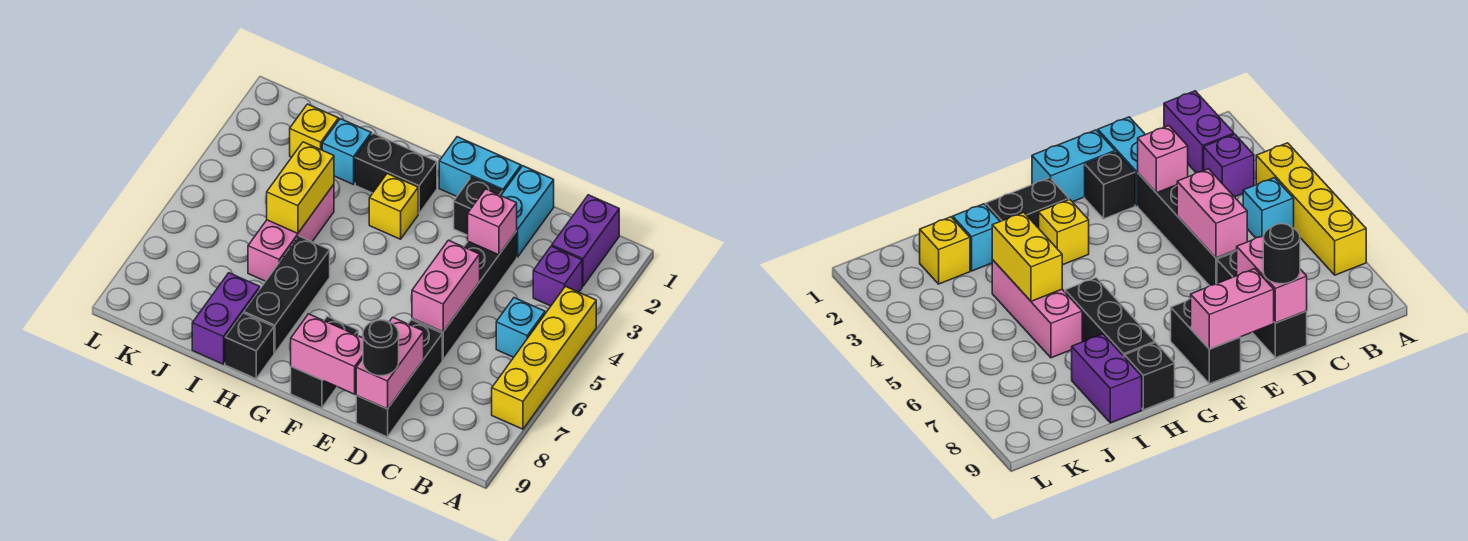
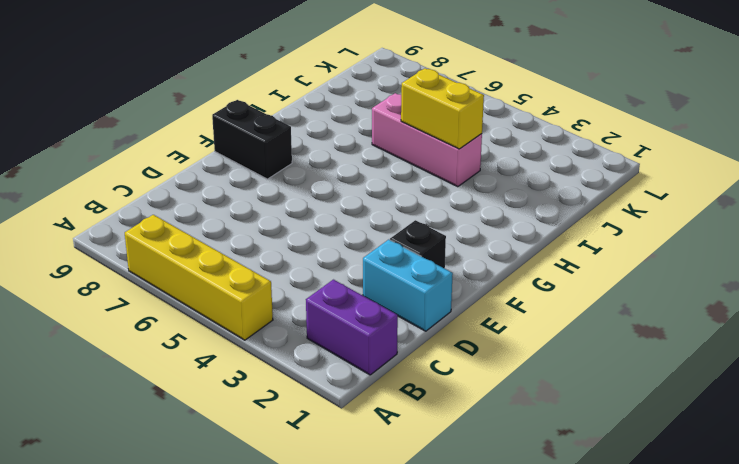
none -> purple 1x1 brick [533,246,582,306]
none -> cyan 1x1 brick [496,298,545,357]
none -> black 1x4 brick [412,231,517,360]

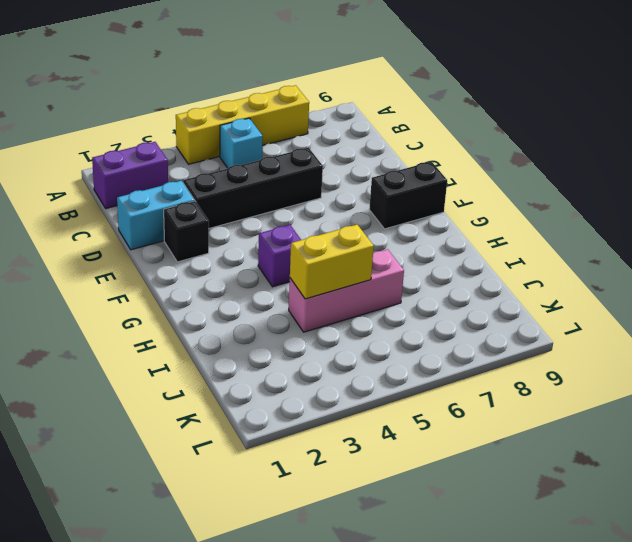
purple 1x1 brick [258,225,301,287] -> purple 1x1 brick moved to [533,246,582,306]
none -> black 1x3 brick [356,320,442,437]
none -> cyan 1x2 brick [439,137,521,196]
none -> black 1x2 brick [355,133,437,213]

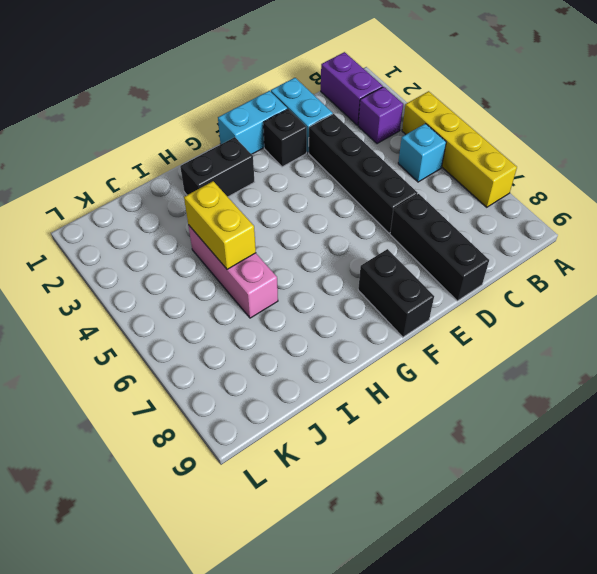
none -> yellow 1x1 brick [369,174,418,239]
none -> black 1x3 brick [244,236,330,353]
none -> black 1x1 brick [225,313,274,379]

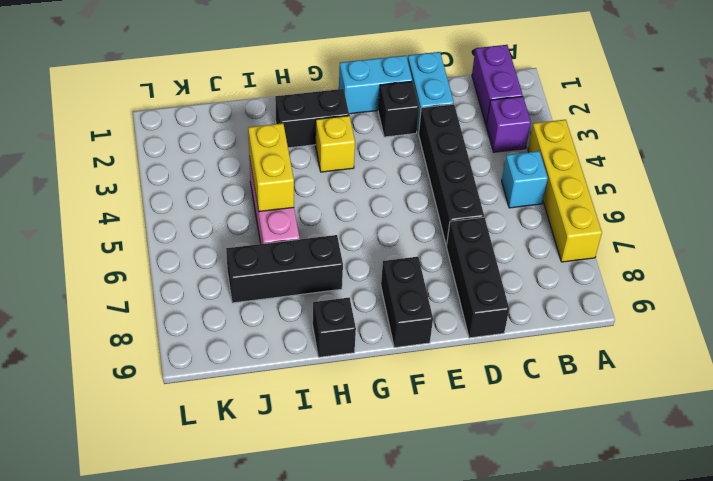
black 1x3 brick [226,235,343,303] -> black 1x3 brick turned to [244,236,330,353]
none -> cyan 1x1 brick [322,119,371,185]
none -> purple 1x2 brick [192,273,260,364]
none -> yellow 1x1 brick [290,104,339,157]

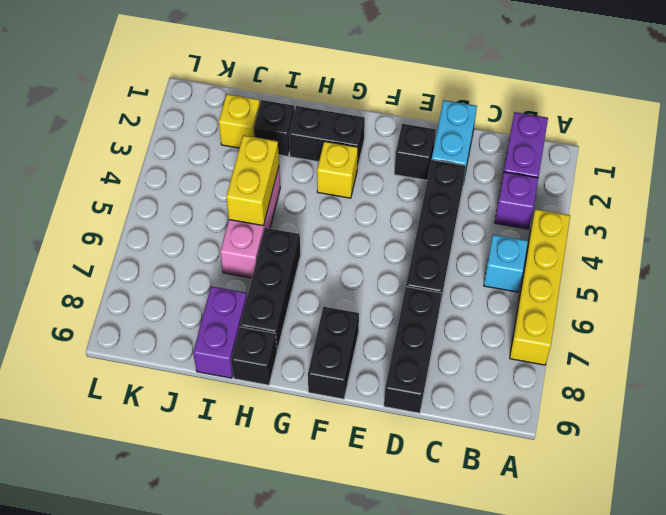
black 1x1 brick [254,100,295,156] -> cyan 1x1 brick [322,119,371,185]
none -> cyan 1x2 brick [439,137,521,196]
none -> pink 1x1 brick [468,189,517,255]
none -> pink 1x2 brick [412,240,480,332]

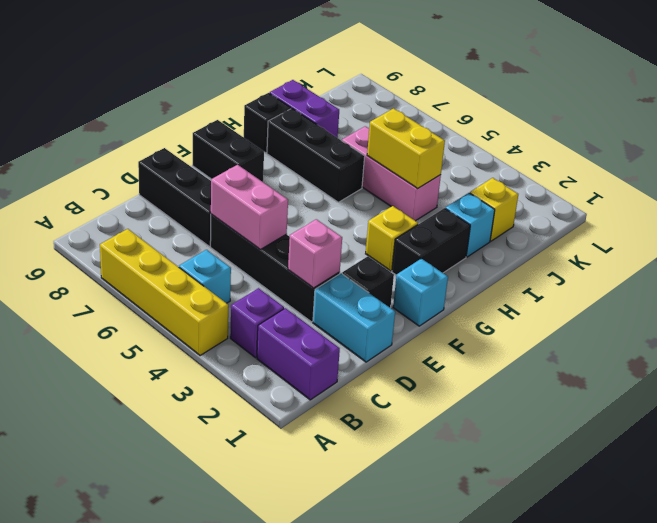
cyan 1x1 brick [393,259,448,326] -> cyan 1x2 brick [439,137,521,196]
none -> pink 1x2 brick [356,317,424,409]
none -> pink 1x2 brick [291,314,363,394]
none -> black 1x1 round brick [363,320,399,376]

